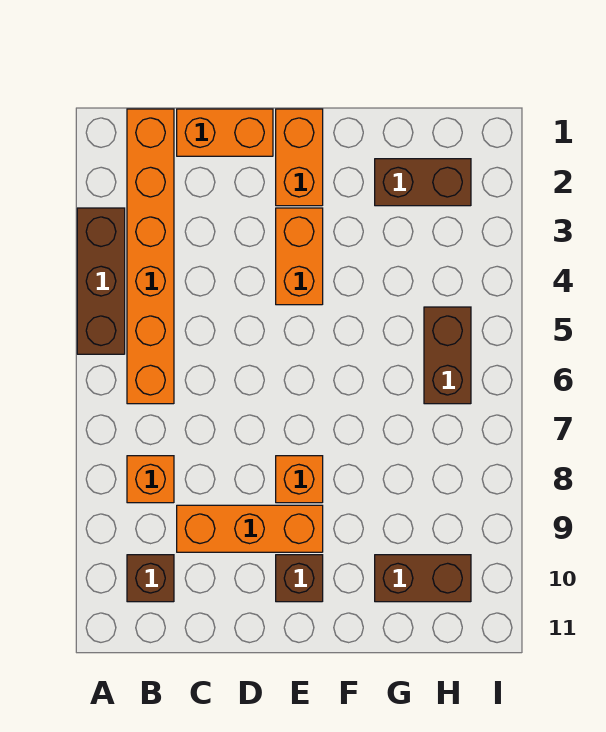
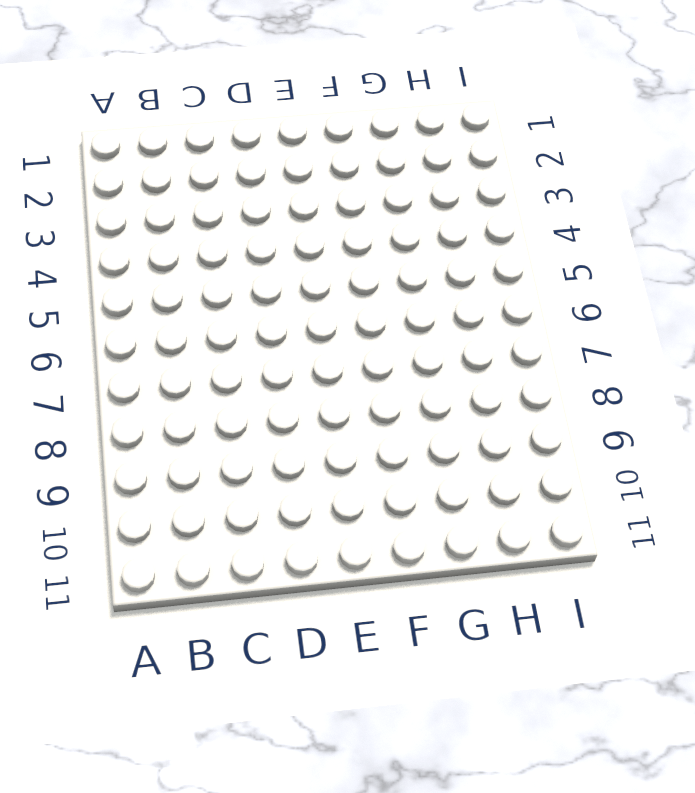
none -> brown 1x3 brick [77,208,125,354]
none -> orange 1x6 brick [127,109,174,404]
none -> orange 1x1 brick [127,456,174,503]

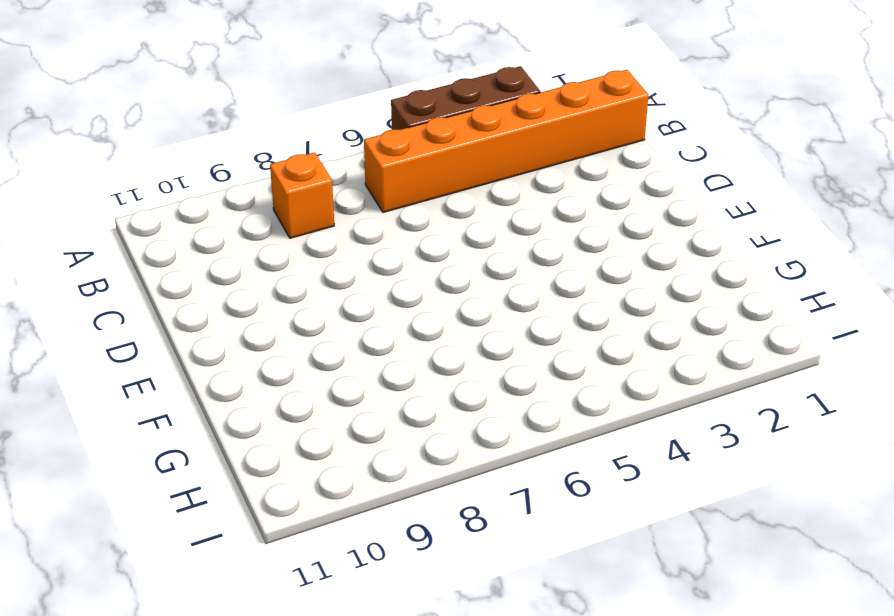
none -> brown 1x1 brick [127,555,174,602]
none -> orange 1x2 brick [177,109,273,156]
none -> orange 1x3 brick [177,505,323,552]

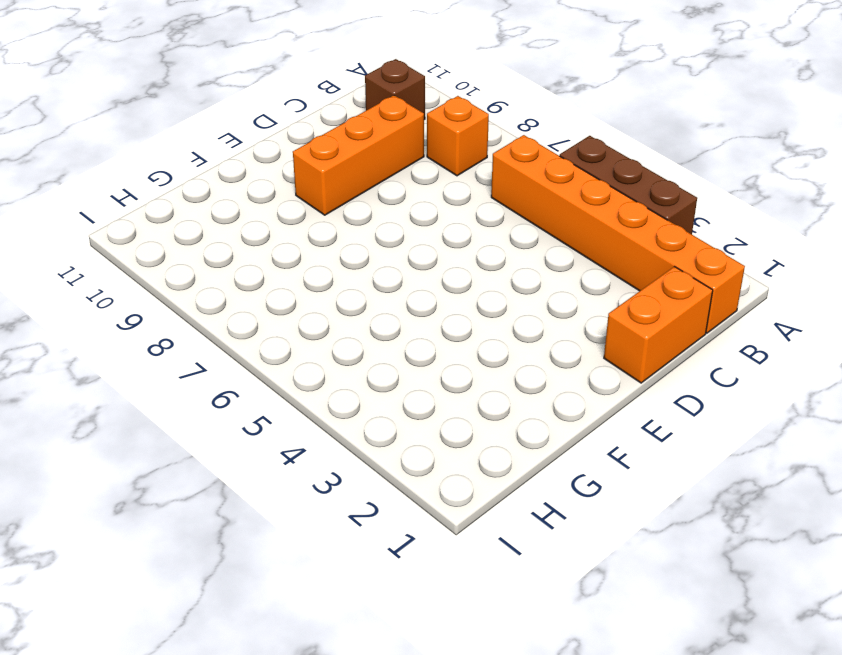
none -> orange 1x2 brick [276,109,323,206]
none -> orange 1x2 brick [276,208,323,305]
none -> orange 1x1 brick [276,456,323,503]

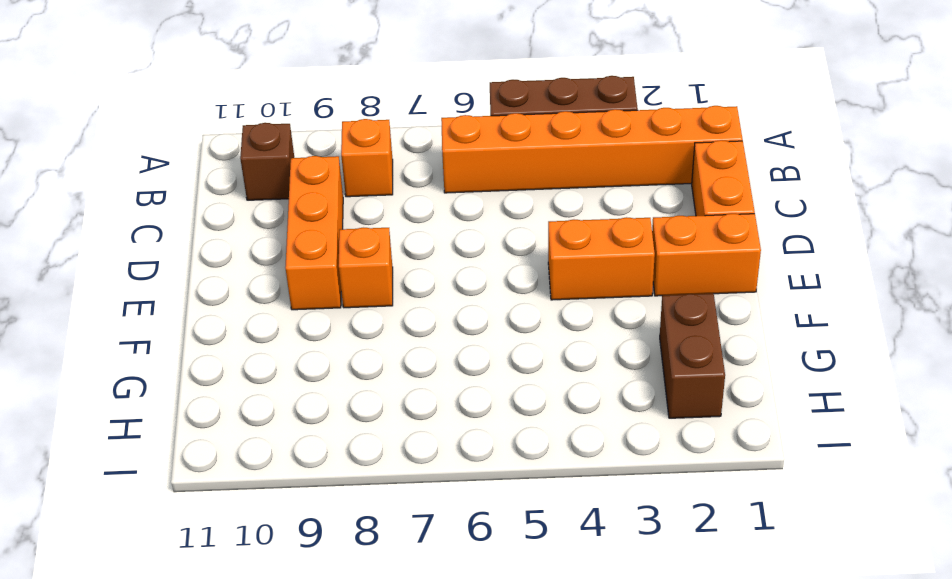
none -> brown 1x1 brick [276,555,323,602]
none -> brown 1x2 brick [375,555,471,602]
none -> brown 1x2 brick [424,307,471,404]

